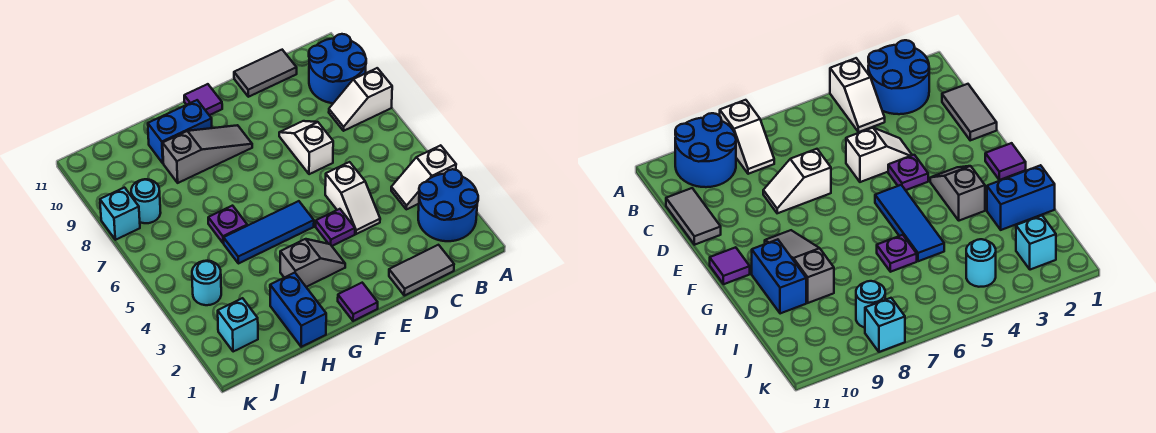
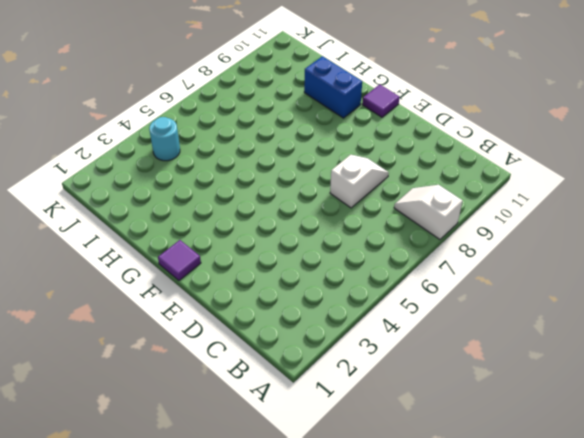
none -> blue 2x2 round brick [418,169,478,241]
none -> white 1x2 slope [391,145,456,209]
none -> blue 2x2 round brick [309,34,366,103]

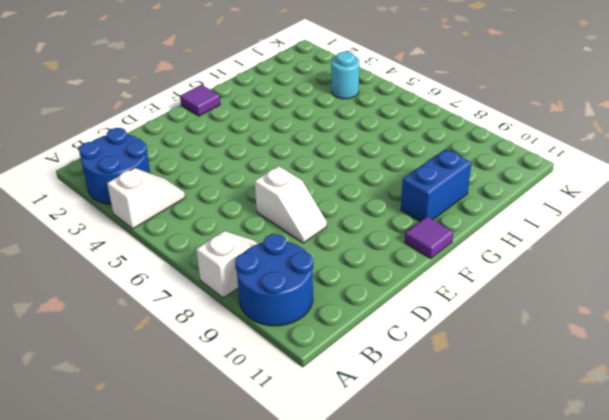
none -> grey 1x2 tile [389,245,454,296]
none -> grey 1x2 tile [234,50,297,97]
none -> white 1x2 slope [325,162,380,234]

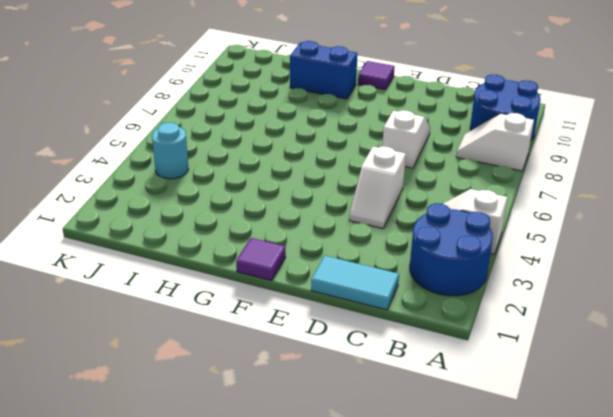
cyan 1x2 tile [311,256,399,310] -> grey 1x2 tile [389,245,454,296]
none -> grey 1x2 tile [234,50,297,97]
none -> purple 1x1 plate [316,209,355,246]
none -> grey 1x2 slope [280,239,345,287]

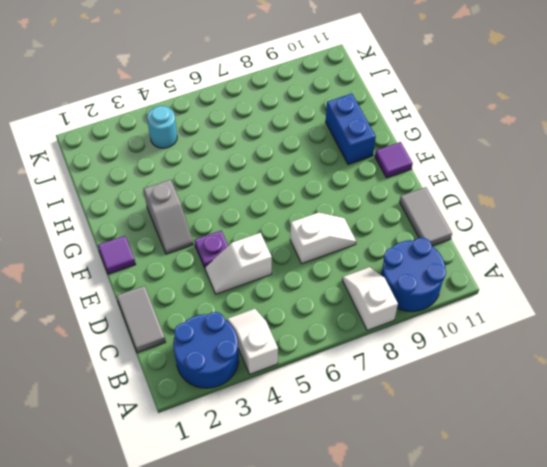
none -> blue 1x3 tile [224,201,314,264]
none -> grey 1x3 slope [163,125,252,183]
none -> blue 1x2 brick [270,273,326,347]

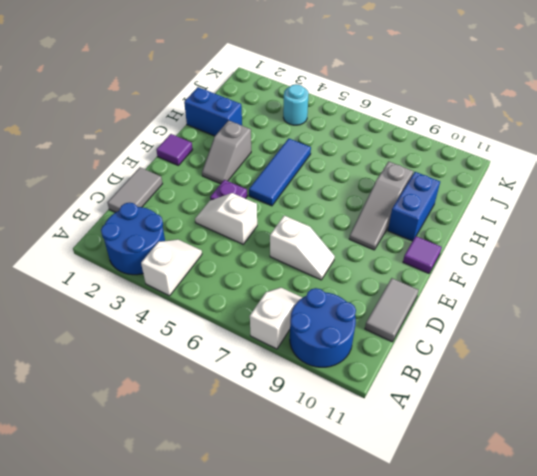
none -> purple 1x1 plate [208,206,247,243]
none -> cyan 1x1 brick [218,298,258,352]
none -> cyan 1x1 round brick [131,179,161,223]

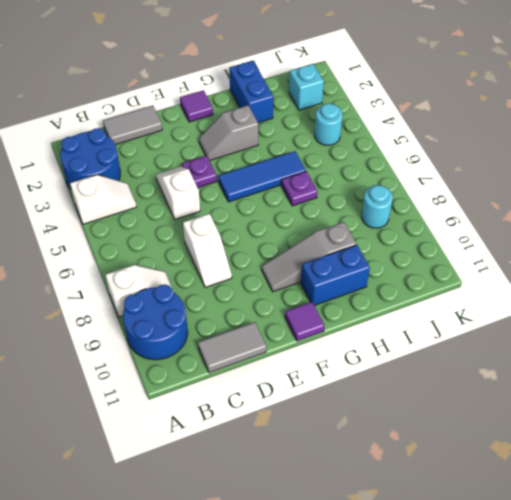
none -> cyan 1x1 brick [100,188,140,240]

